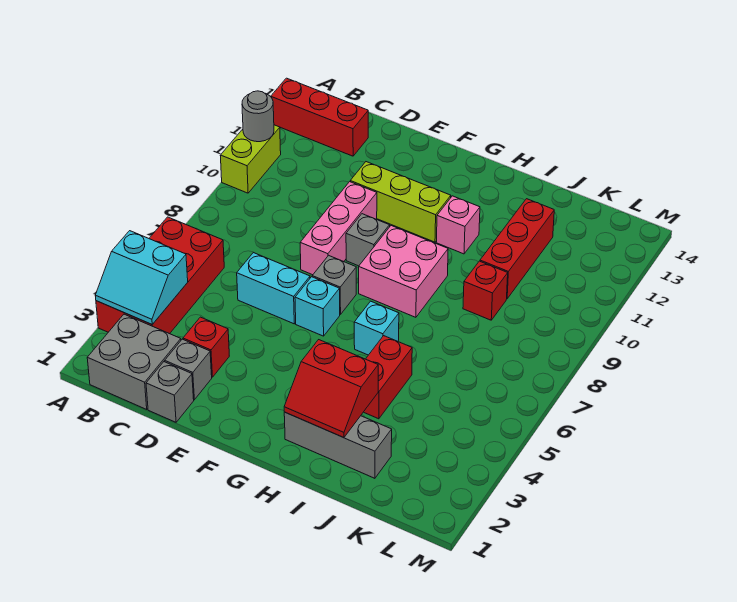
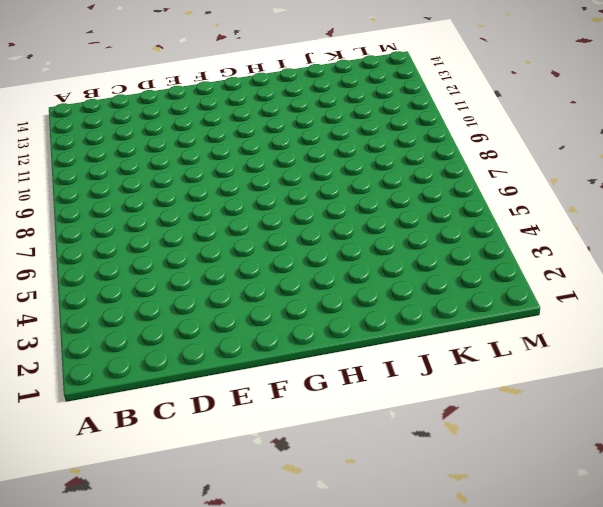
none -> red 2x4 brick [96,217,224,334]
none -> lime 1x2 brick [220,125,281,193]
none -> red 1x3 brick [271,78,368,156]

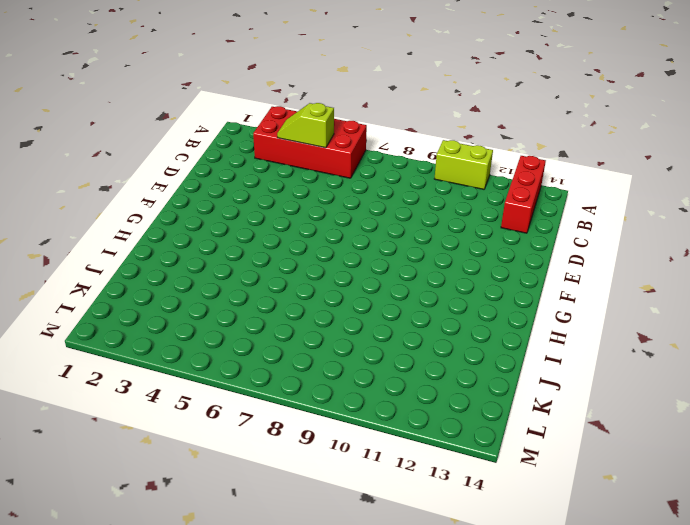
lime 1x2 slope [277,103,334,148] -> cyan 2x2 slope [95,231,188,324]
none -> grey 2x2 brick [87,314,181,409]
none -> grey 1x1 brick [146,362,194,422]
none -> grey 1x1 brick [165,339,212,400]

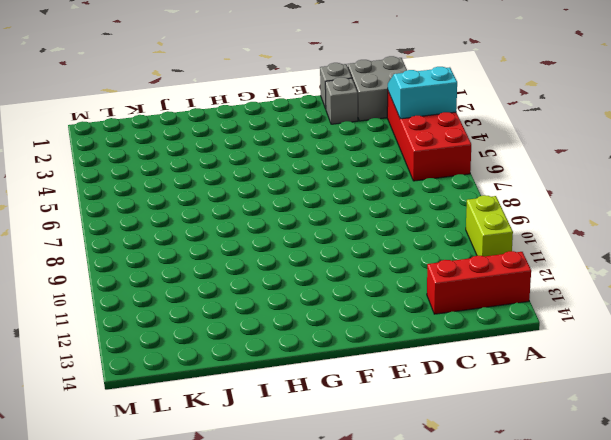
none -> red 1x1 brick [183,317,229,377]
none -> cyan 1x2 brick [237,253,310,324]
none -> pink 1x3 brick [300,182,377,275]

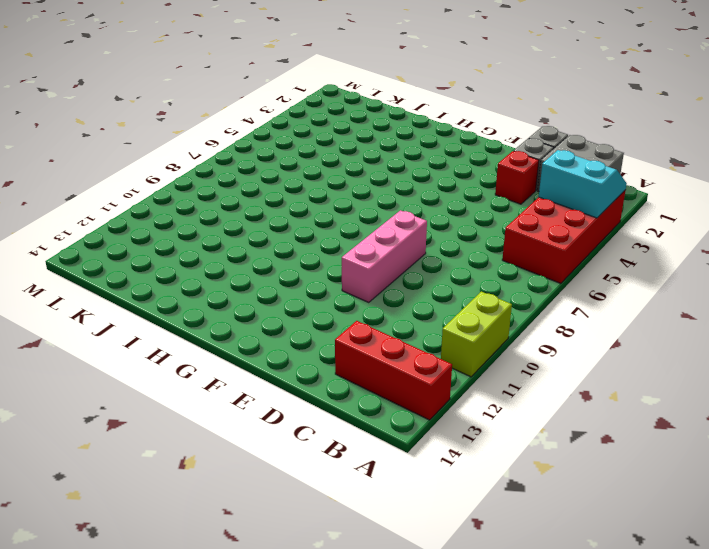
none -> cyan 1x2 brick [237,253,310,324]
none -> lime 1x3 brick [350,162,451,242]
none -> cyan 1x1 brick [295,277,340,336]

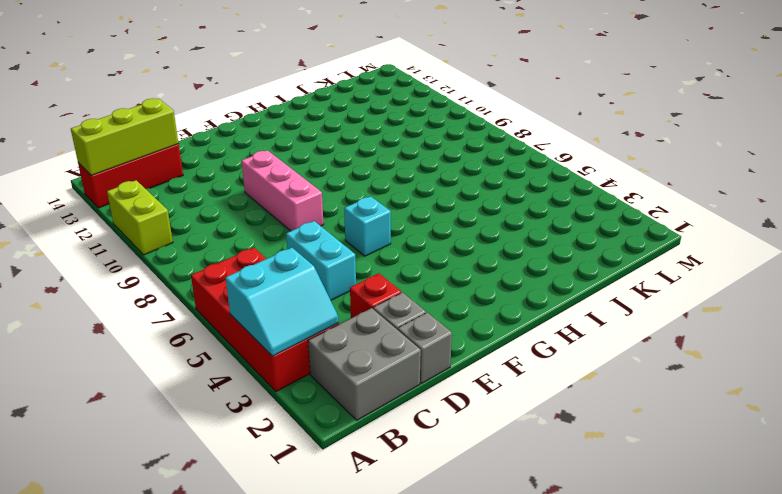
lime 1x3 brick [71,98,179,175] -> lime 1x3 brick moved to [350,162,451,242]
cyan 1x2 brick [286,221,356,300] -> cyan 1x2 brick turned to [237,253,310,324]
none -> grey 1x1 brick [312,255,356,315]
none -> grey 1x1 brick [346,214,390,266]
none -> pink 2x2 brick [359,226,448,317]

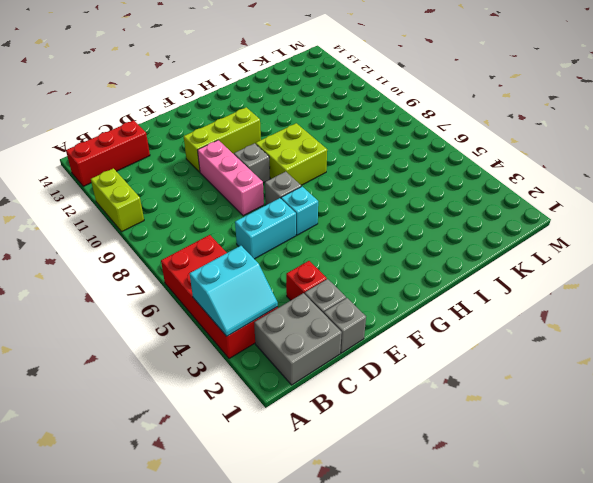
lime 2x2 brick [256,123,327,185] -> pink 2x2 brick [359,226,448,317]
none -> grey 1x3 brick [284,412,392,478]
none -> cyan 1x1 brick [354,301,399,355]
none -> pink 1x1 brick [436,196,480,254]

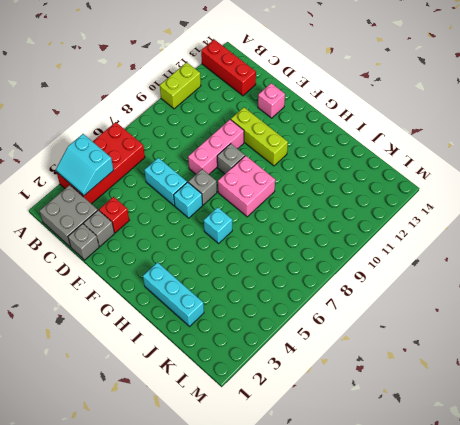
pink 1x1 brick [258,83,285,118] -> pink 1x1 brick moved to [436,196,480,254]
cyan 1x3 brick [143,262,204,326] -> grey 1x3 brick [284,412,392,478]
none -> red 1x2 brick [364,336,412,419]
none -> red 1x1 brick [463,261,508,320]
none -> red 1x3 brick [480,199,554,299]

